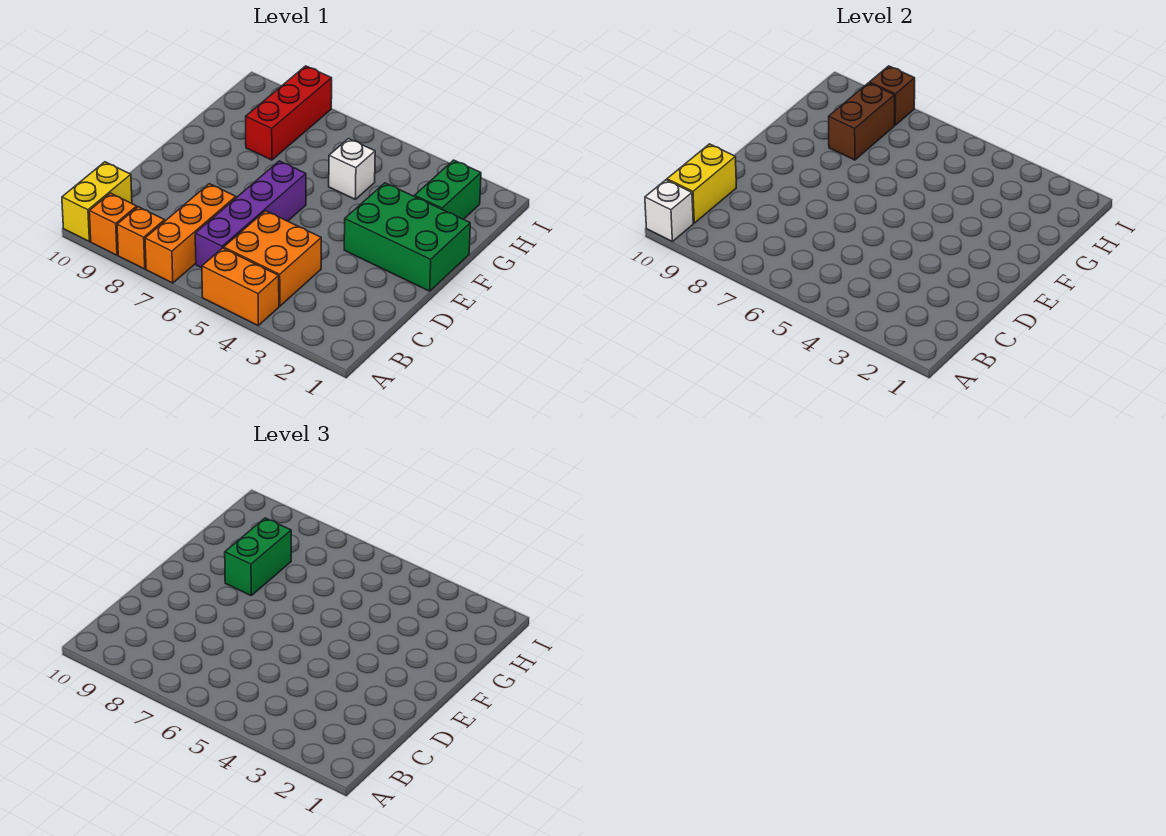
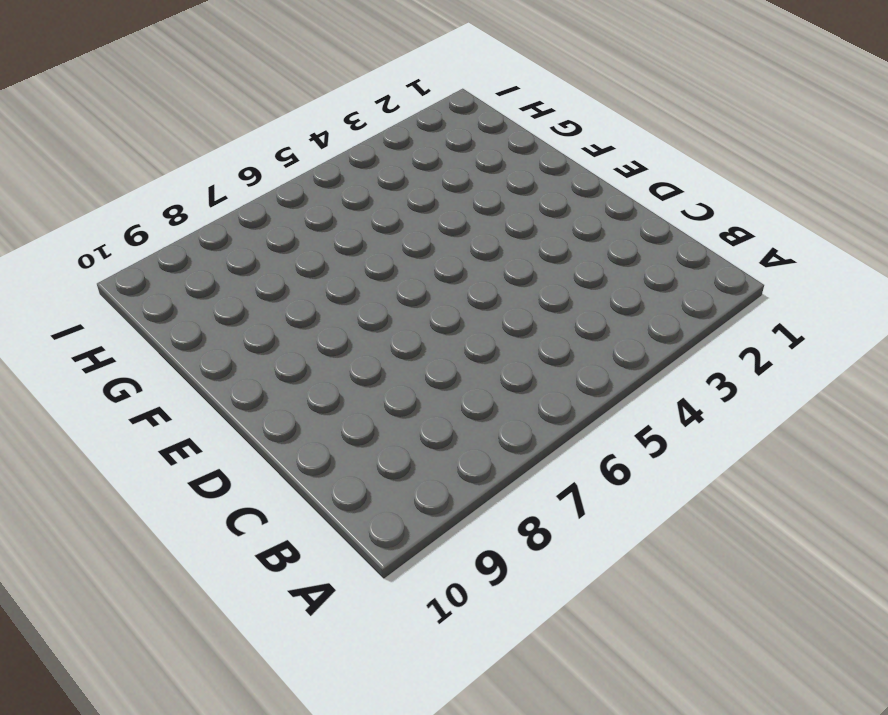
none -> orange 1x2 brick [202,248,279,325]
none -> orange 1x3 brick [145,184,236,283]
none -> orange 1x1 brick [117,207,165,269]

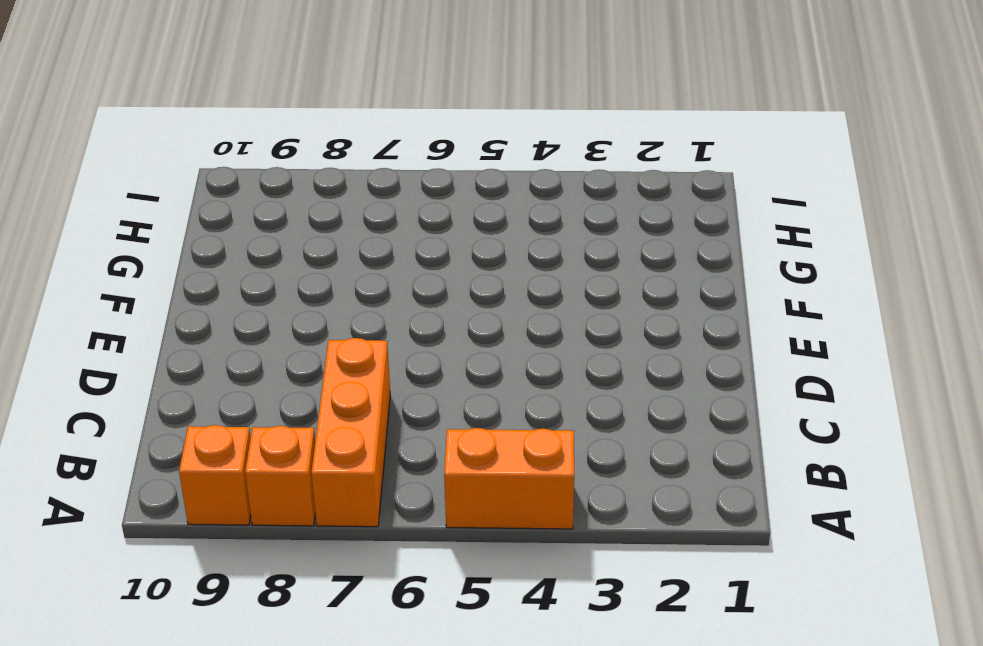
none -> yellow 1x2 brick [62,162,132,241]
none -> orange 2x2 brick [224,211,321,306]
none -> purple 1x4 brick [195,161,306,268]

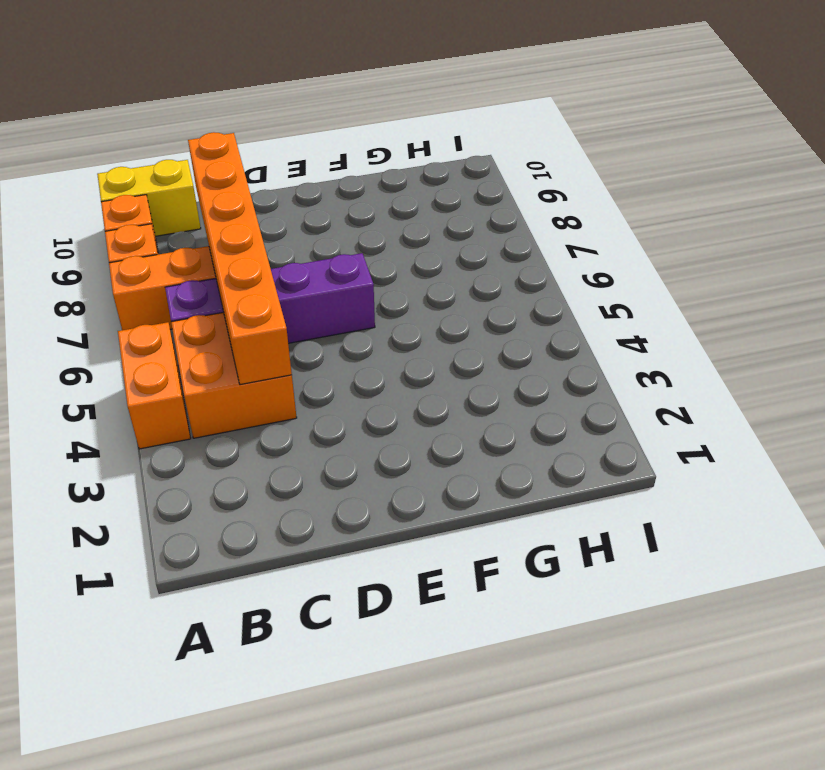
orange 1x6 brick [188,132,292,385] -> none
none -> green 2x3 brick [344,183,470,291]
none -> green 1x2 brick [415,160,481,219]
none -> white 1x1 brick [329,139,375,199]

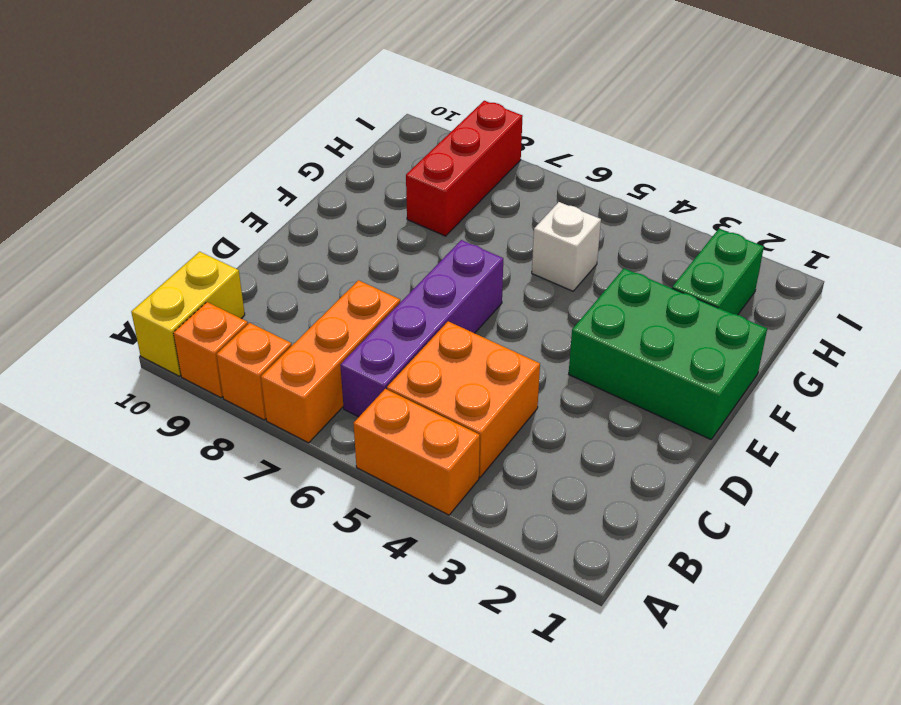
none -> white 1x1 brick [645,180,693,241]
none -> yellow 1x2 brick [667,144,736,223]
none -> brown 1x2 brick [829,83,895,160]

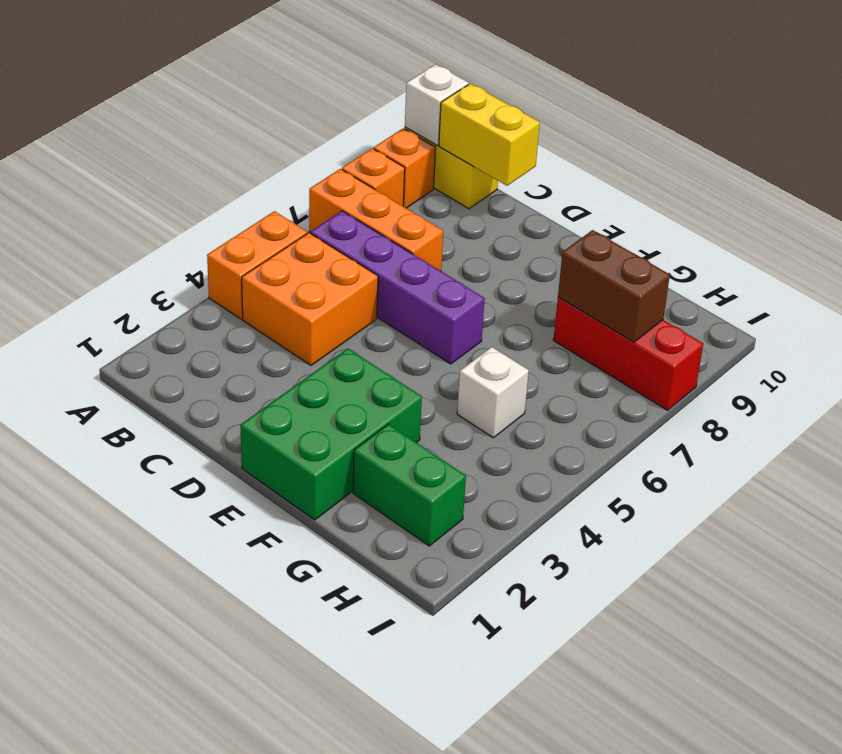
none -> brown 1x1 brick [869,66,915,125]
none -> green 1x2 brick [225,518,291,595]

